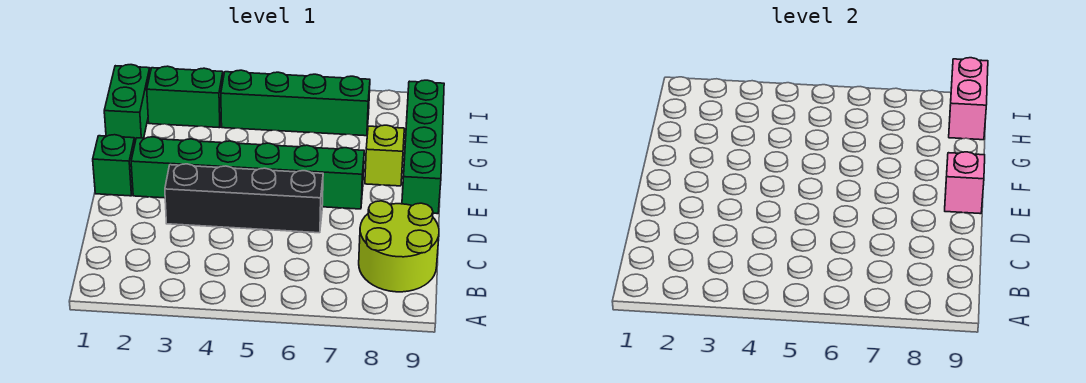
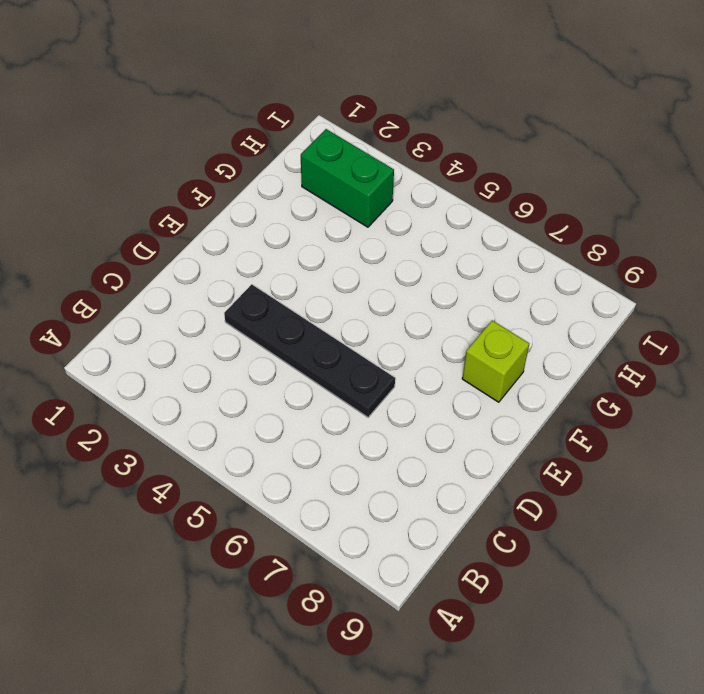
black 1x4 plate [224,284,395,417] -> black 1x4 brick [165,164,323,233]
none -> lime 2x2 round brick [359,201,439,292]
none -> green 1x1 brick [93,135,135,196]

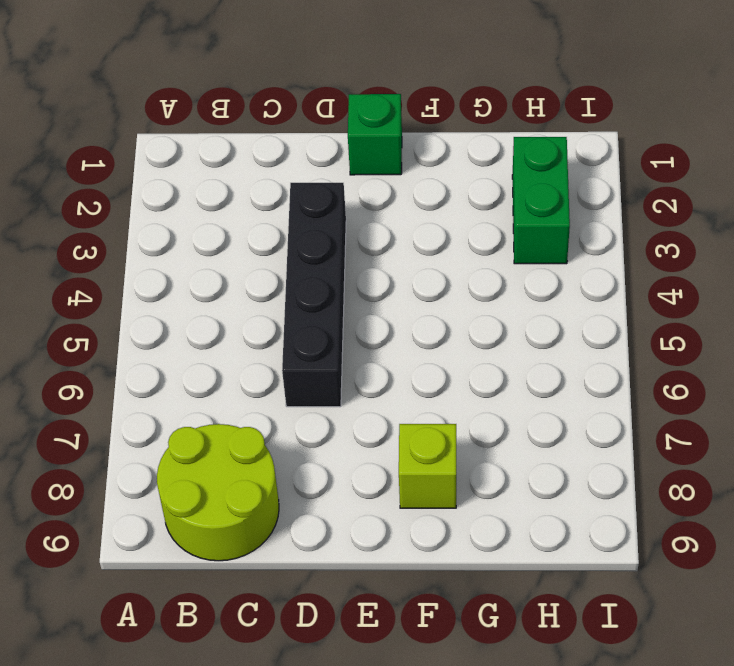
none -> green 1x6 brick [131,137,364,209]
none -> green 1x4 brick [402,80,444,214]

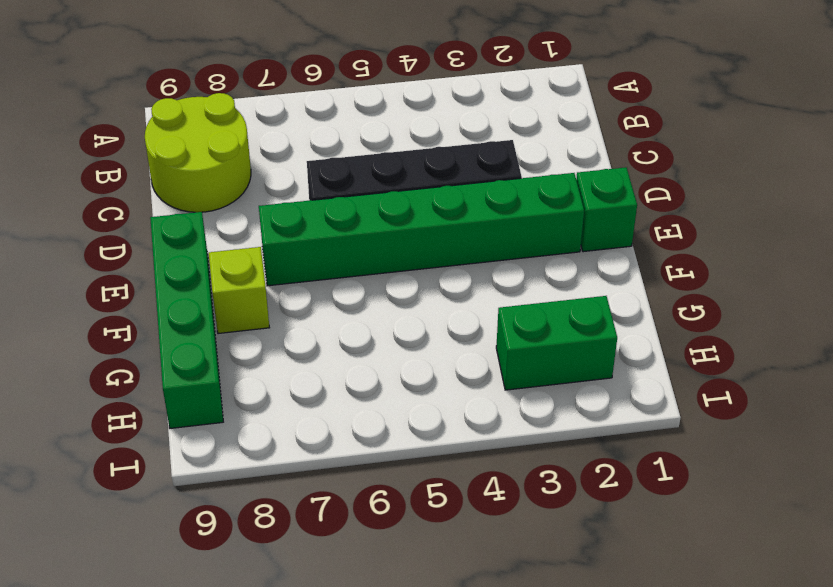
none -> green 1x2 brick [104,65,150,141]
none -> green 1x4 brick [221,70,370,136]

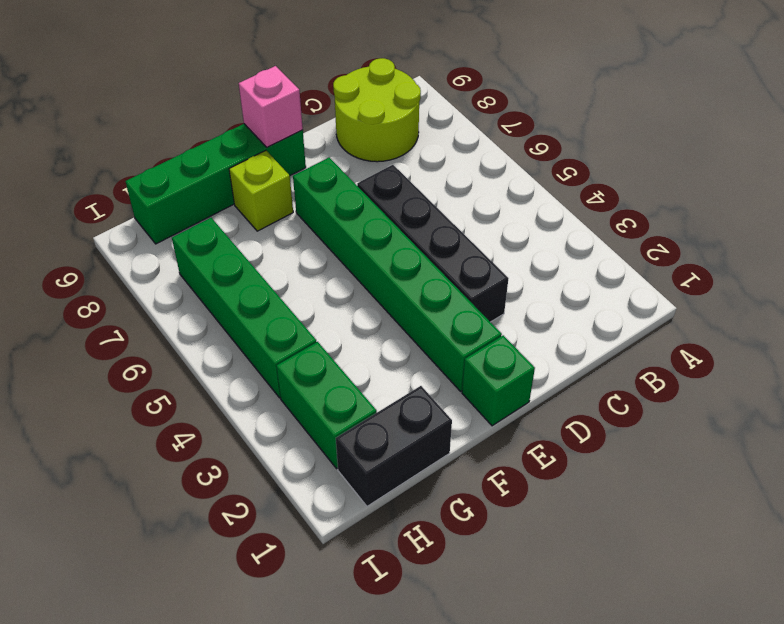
black 1x2 brick [336,386,452,506] -> green 1x2 brick [104,65,150,141]
none -> pink 1x2 brick [949,58,988,140]

